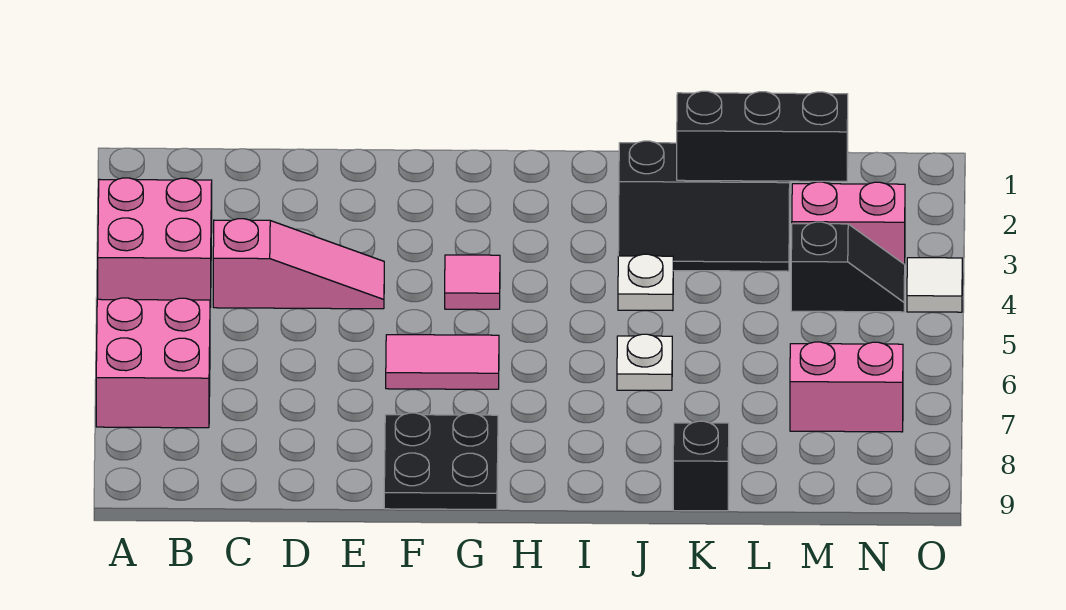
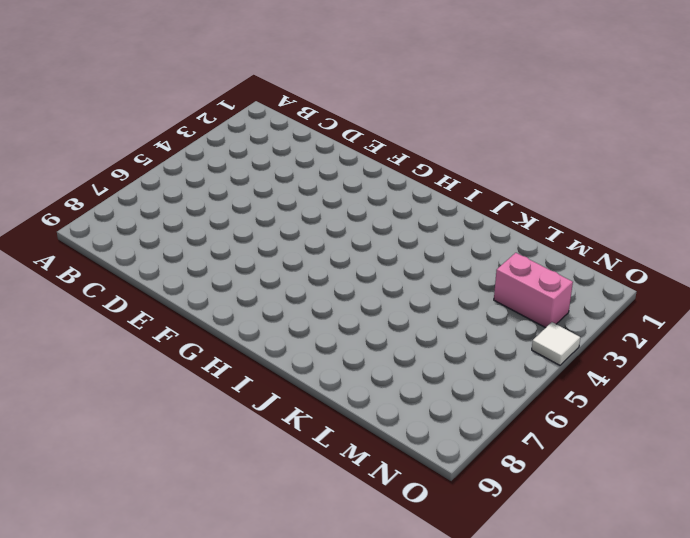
none -> pink 2x2 brick [98,178,212,307]
none -> pink 2x2 brick [96,298,210,428]
none -> pink 1x3 slope [213,219,384,309]

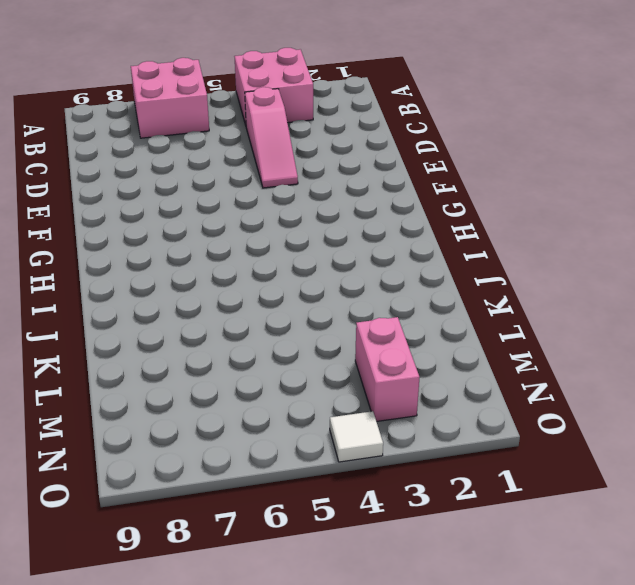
none -> pink 1x2 tile [386,335,499,389]
none -> black 2x2 plate [384,413,498,509]
none -> pink 1x1 tile [445,255,500,309]

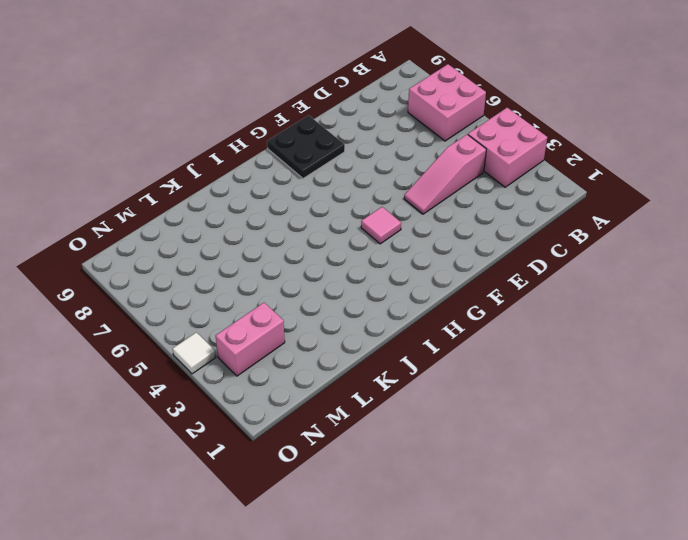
none -> pink 1x2 tile [386,335,499,389]
none -> black 2x3 slope [618,141,790,271]
none -> white 1x1 plate [618,254,673,310]

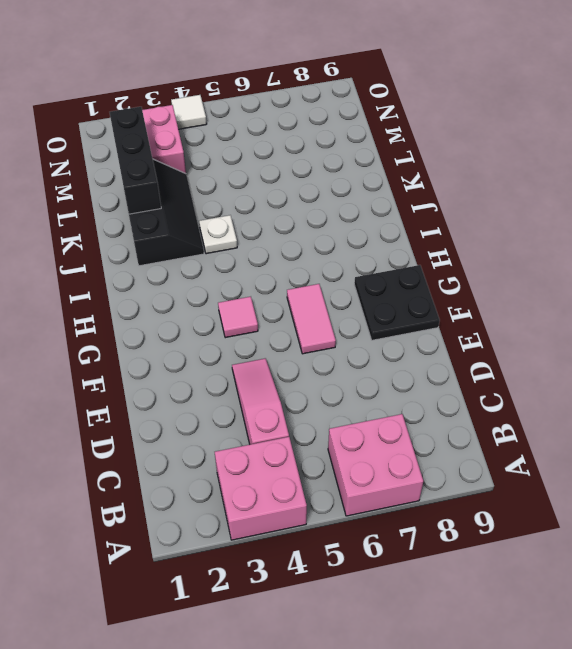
none -> white 1x1 plate [617,334,672,390]
none -> black 1x1 brick [673,421,729,511]
none -> black 1x2 slope [791,222,905,312]

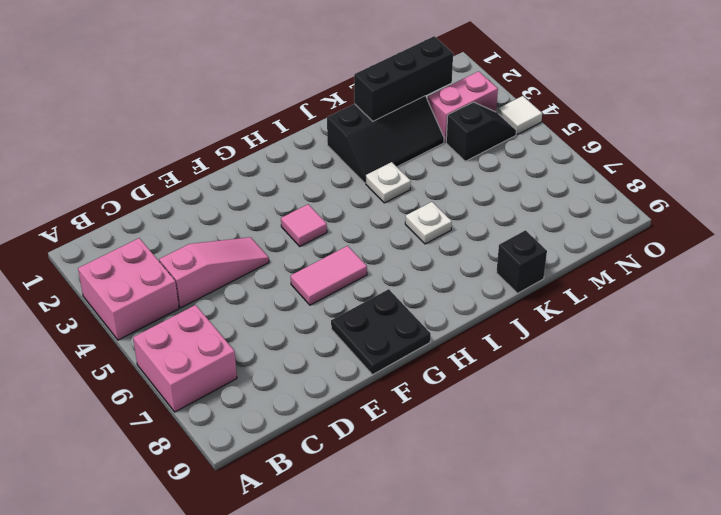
none -> pink 1x2 brick [790,342,903,432]

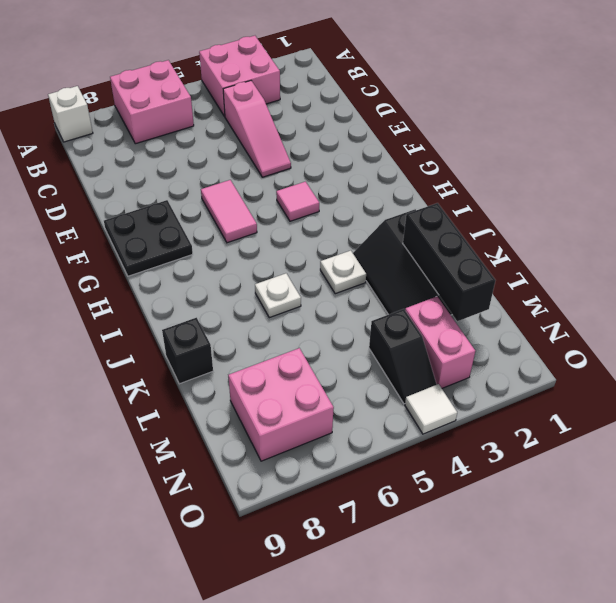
white 1x1 brick [48,86,93,142] -> none
pink 2x2 brick [228,348,334,461] -> pink 1x2 brick [790,342,903,432]

